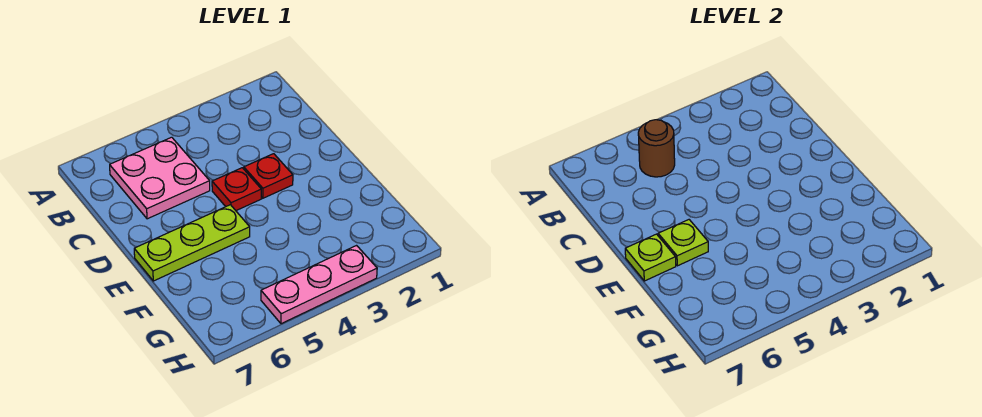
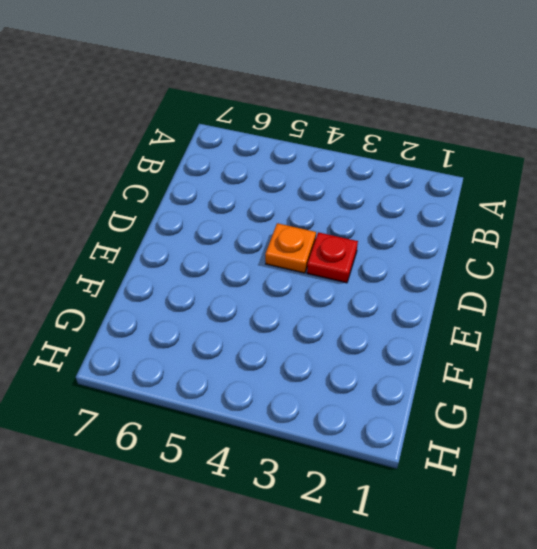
orange 1x1 plate [265,223,316,273] -> red 1x1 plate [212,168,261,211]
none -> pink 2x2 plate [110,137,210,219]
none -> lime 1x3 plate [134,205,250,281]

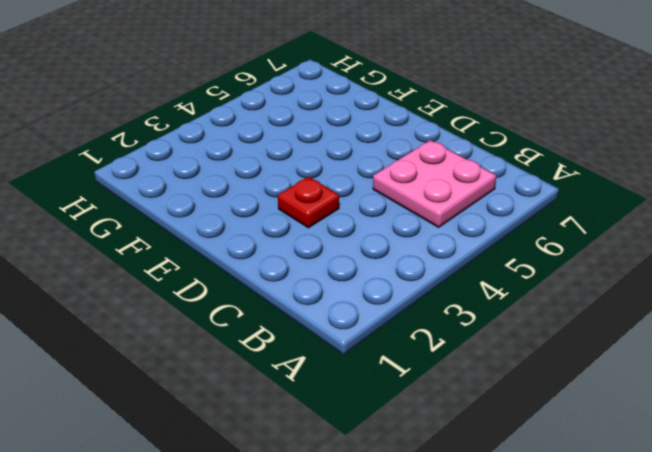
none -> red 1x1 plate [212,168,261,211]
none -> lime 1x3 plate [134,205,250,281]

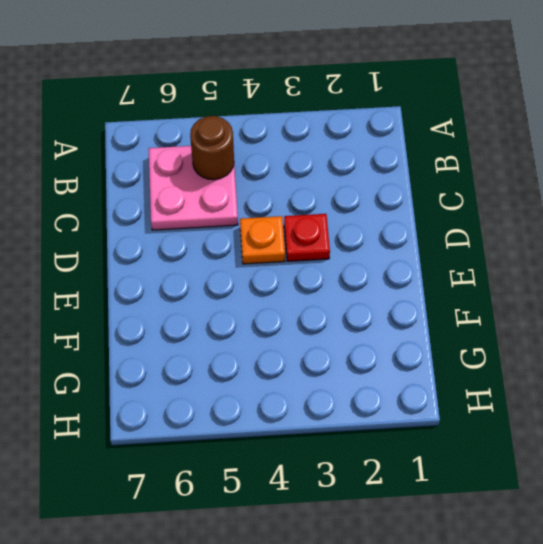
orange 1x1 plate [240,216,285,264] -> red 1x1 plate [212,168,261,211]
none -> lime 1x3 plate [134,205,250,281]
none -> pink 1x3 plate [261,246,377,324]

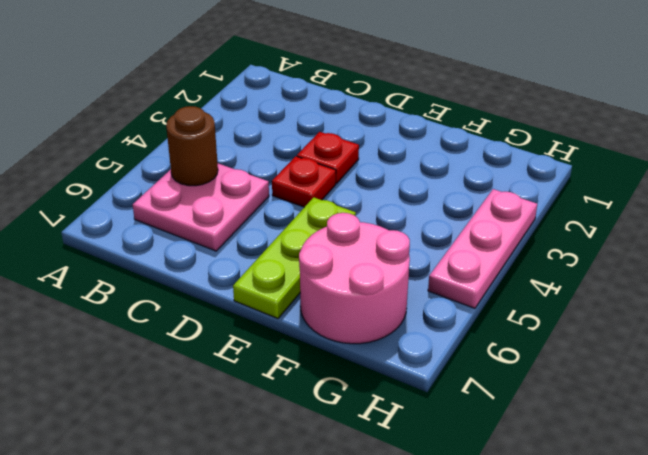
pink 2x2 round brick [299,213,410,344] -> none
none -> lime 1x1 plate [658,220,708,266]
none -> lime 1x1 plate [625,234,676,281]

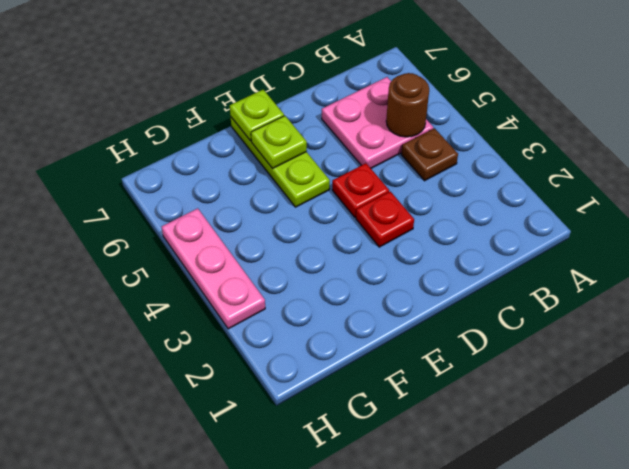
brown 1x1 plate [401,128,458,181] -> none

